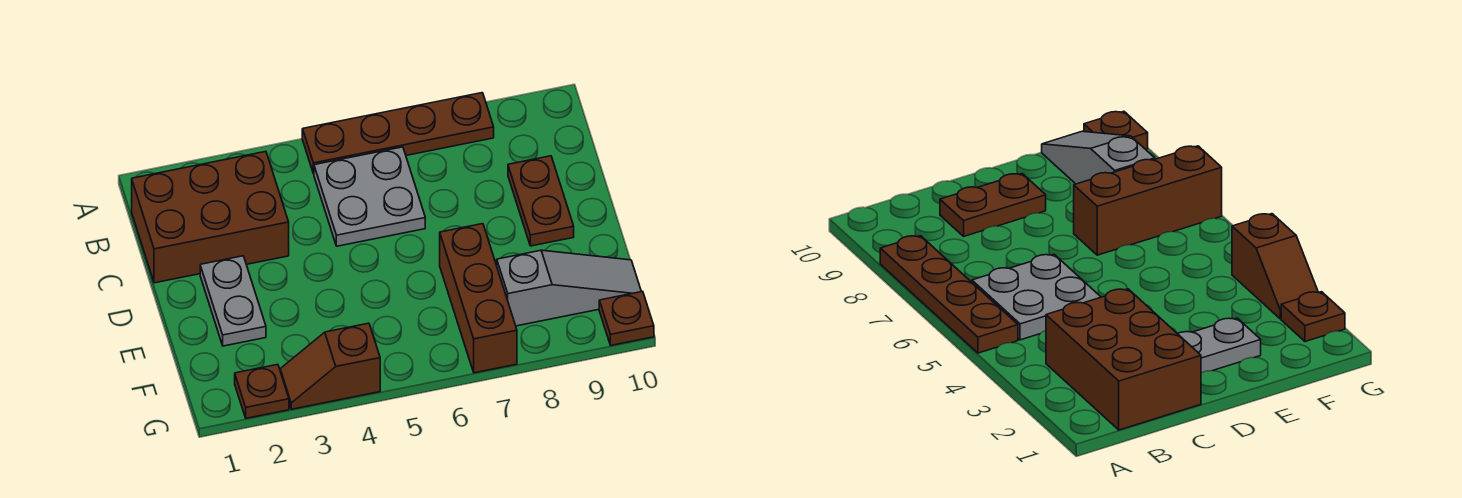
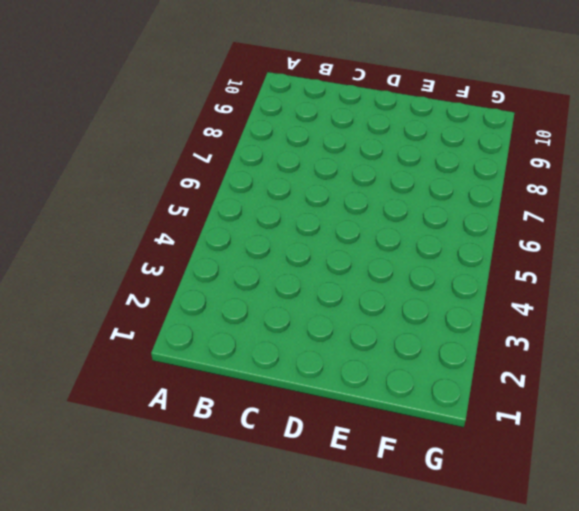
none -> brown 1x4 plate [302,93,494,174]
none -> brown 2x3 brick [132,152,289,283]

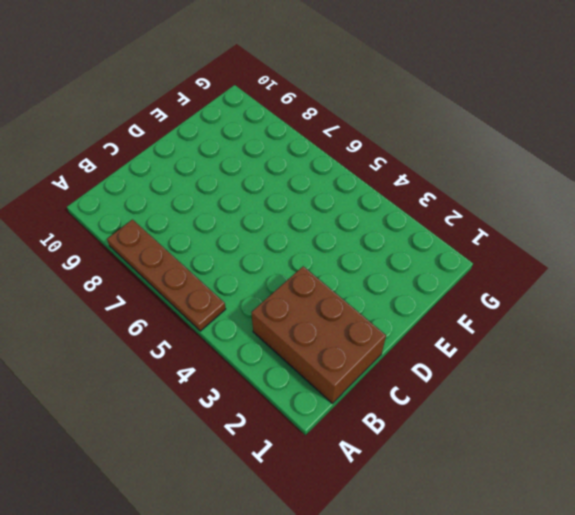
none -> grey 2x2 plate [314,147,425,246]
none -> brown 1x2 plate [508,156,574,246]

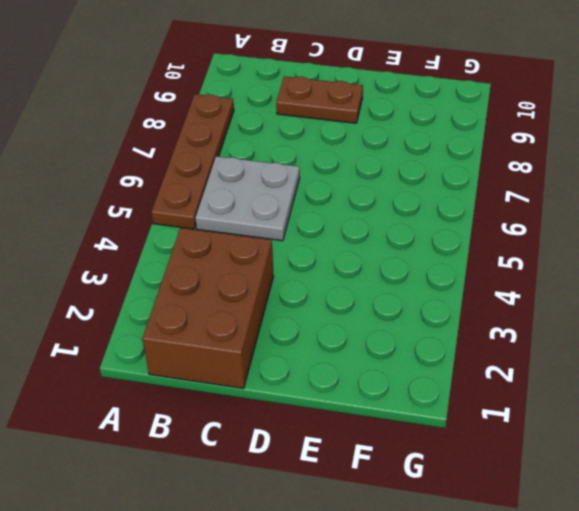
none -> grey 1x2 plate [200,256,266,346]
none -> brown 1x3 brick [440,224,517,373]

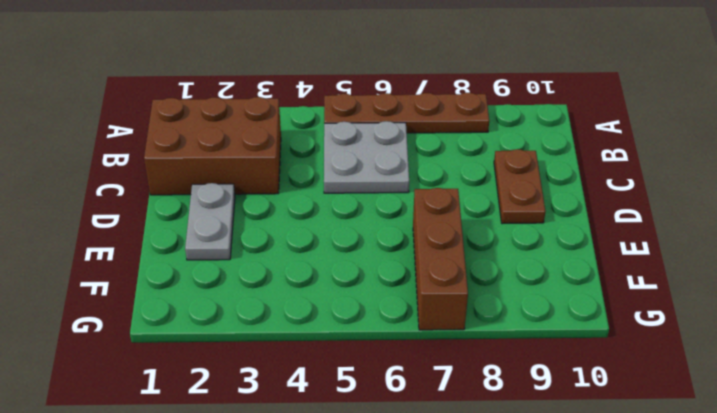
none -> grey 1x3 slope [497,250,641,326]
none -> brown 1x1 plate [235,364,289,418]

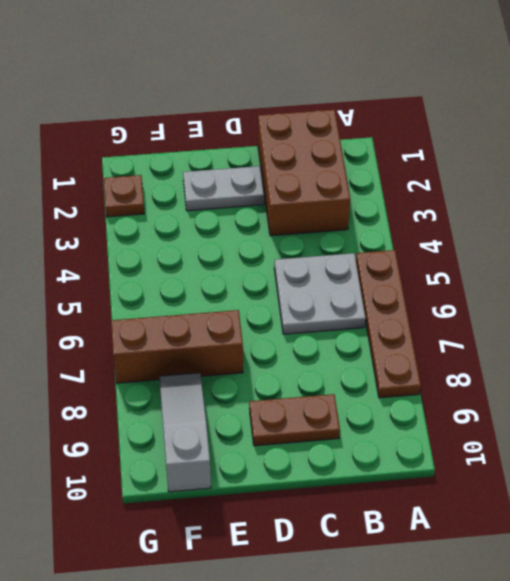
grey 1x3 slope [159,373,211,492] -> grey 1x3 slope turned to [497,250,641,326]
none -> brown 1x2 slope [280,323,380,409]
none -> brown 1x1 plate [599,291,654,345]

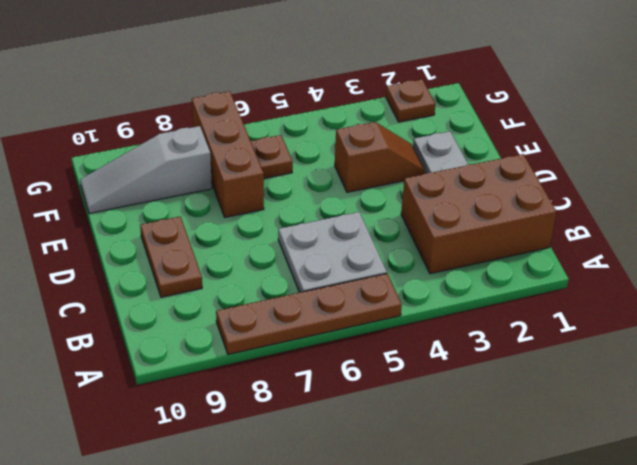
brown 1x2 slope [335,122,425,192] -> brown 1x2 slope moved to [280,323,380,409]
brown 1x1 plate [251,135,293,178] -> brown 1x1 plate moved to [599,291,654,345]

